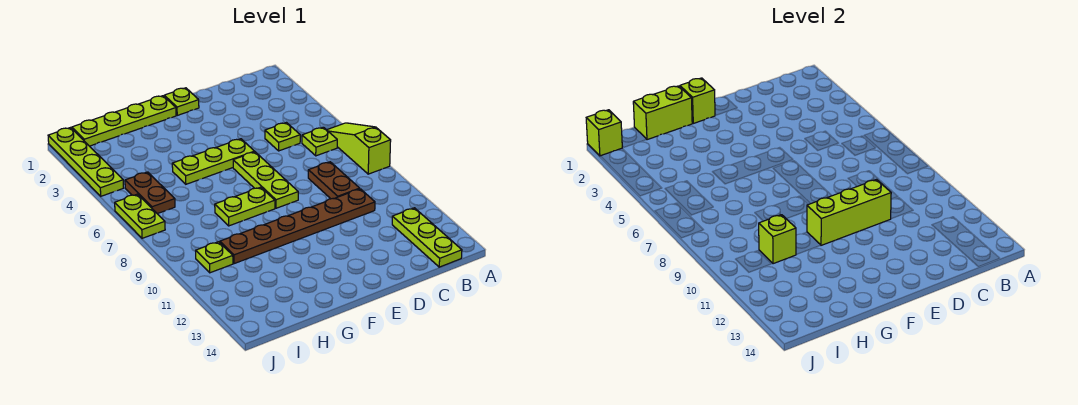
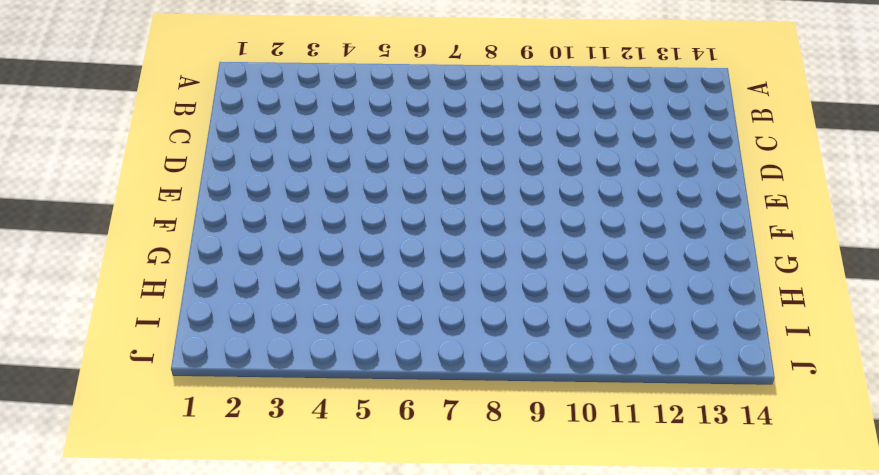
none -> lime 1x3 slope [327,123,391,174]
none -> lime 1x1 plate [302,127,337,156]
none -> lime 1x3 plate [392,208,462,267]

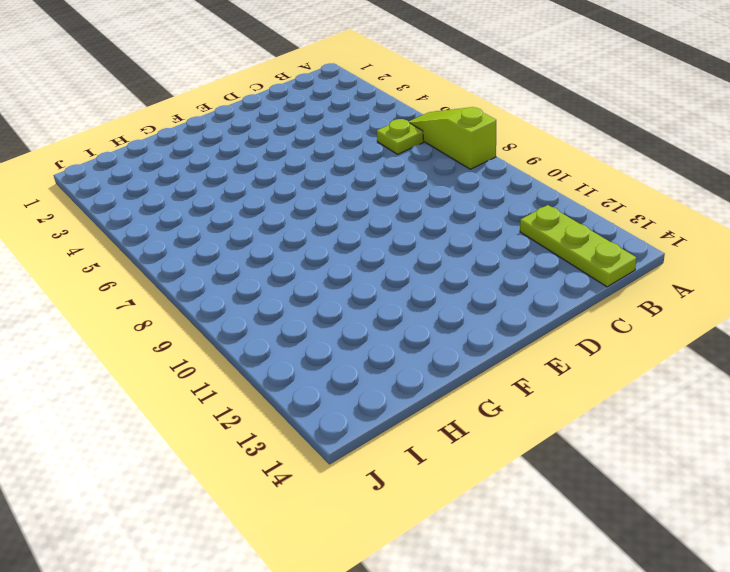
none -> lime 1x1 plate [265,123,300,151]
none -> brown 1x2 plate [308,162,360,199]
none -> brown 1x6 plate [220,189,375,264]

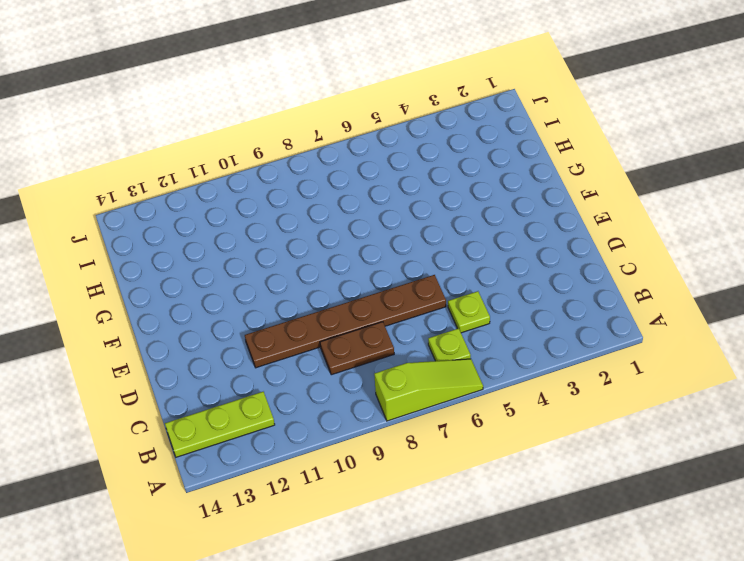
brown 1x6 plate [245,275,446,368] -> brown 1x6 plate turned to [220,189,375,264]
none -> lime 1x1 plate [164,88,199,115]
none -> lime 1x3 plate [172,139,255,184]
none -> lime 1x3 plate [233,152,298,208]

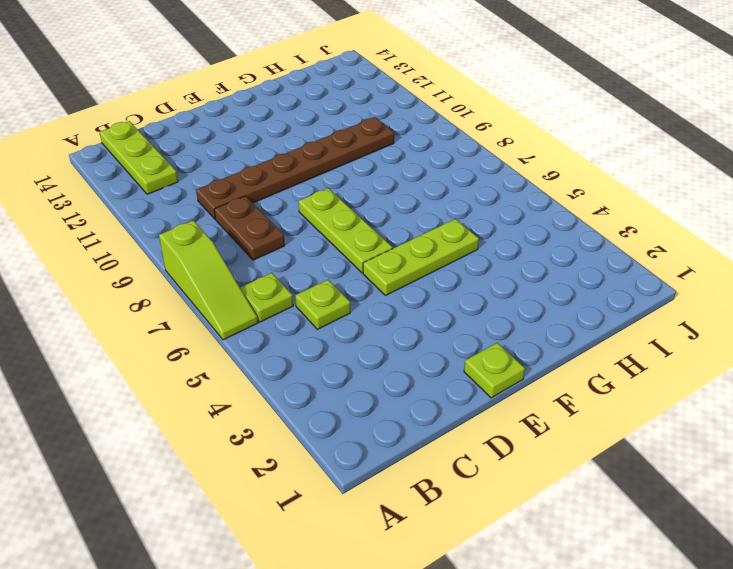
none -> lime 1x4 plate [72,96,176,146]
none -> lime 1x2 plate [215,187,275,226]
none -> brown 1x2 plate [125,172,175,214]

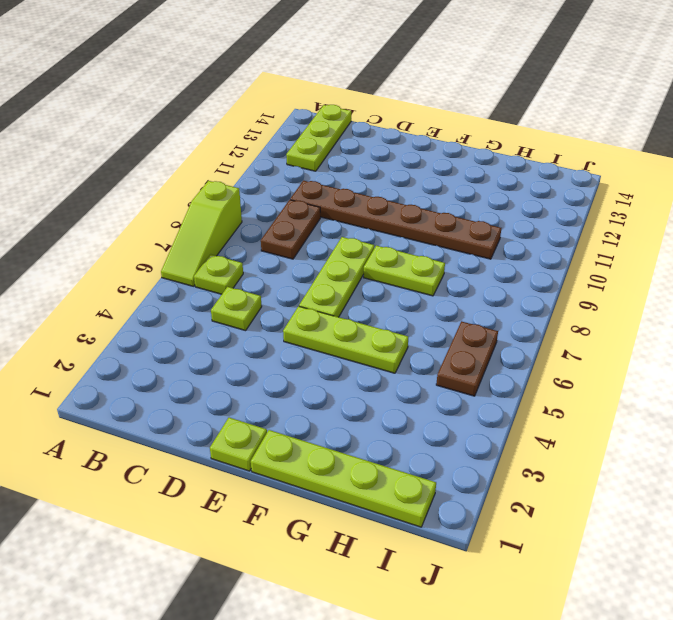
none -> lime 1x1 plate [196,242,233,273]
none -> lime 1x4 plate [48,128,123,196]
none -> lime 1x2 plate [115,194,165,238]

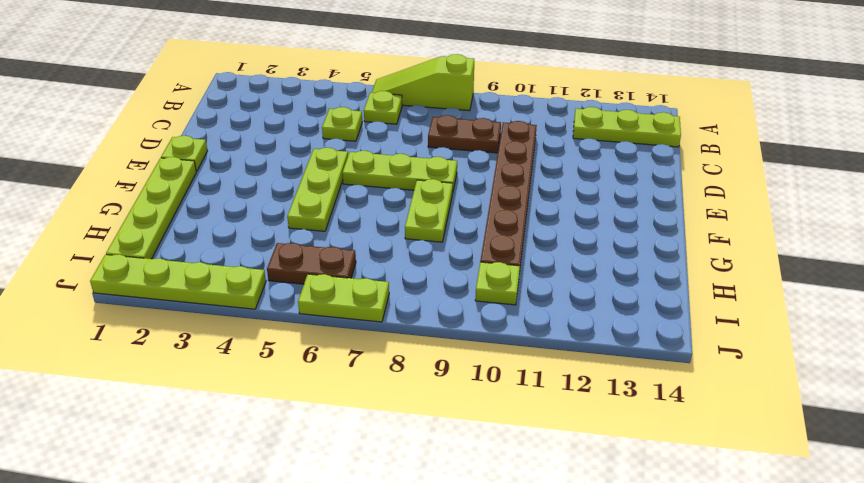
none -> lime 1x3 brick [807,180,891,245]
none -> lime 1x1 brick [680,78,715,123]
none -> lime 1x2 brick [633,86,693,140]

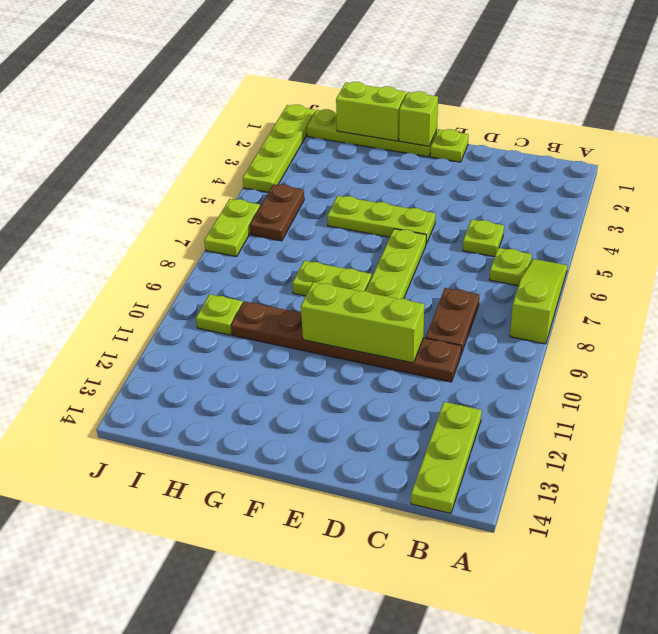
none -> lime 1x1 brick [759,215,796,264]
none -> lime 1x1 brick [586,110,622,156]

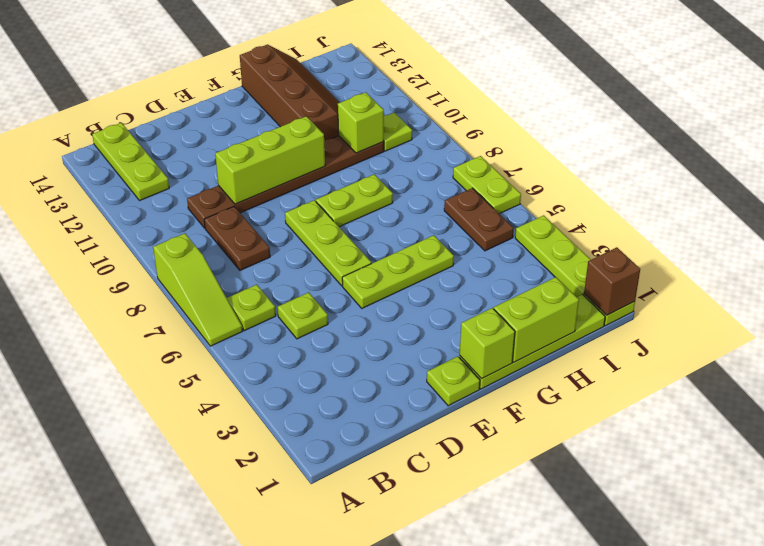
brown 2x4 slope [240,44,340,141] -> none
brown 1x1 brick [584,247,640,315] -> lime 1x1 brick [586,110,622,156]

